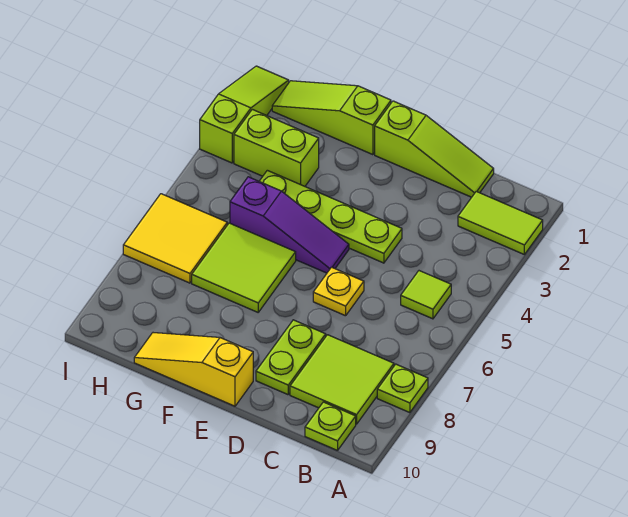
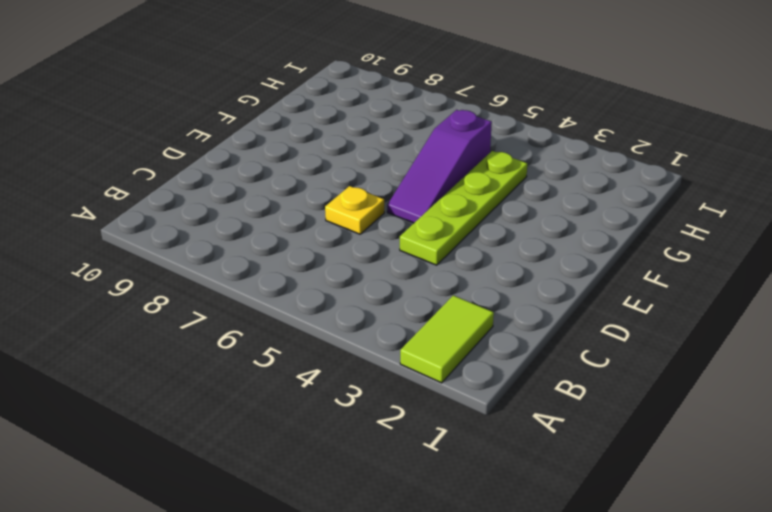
none -> lime 1x1 plate [377,364,428,413]
none -> lime 1x1 tile [401,271,451,319]
none -> lime 2x2 tile [290,335,394,424]

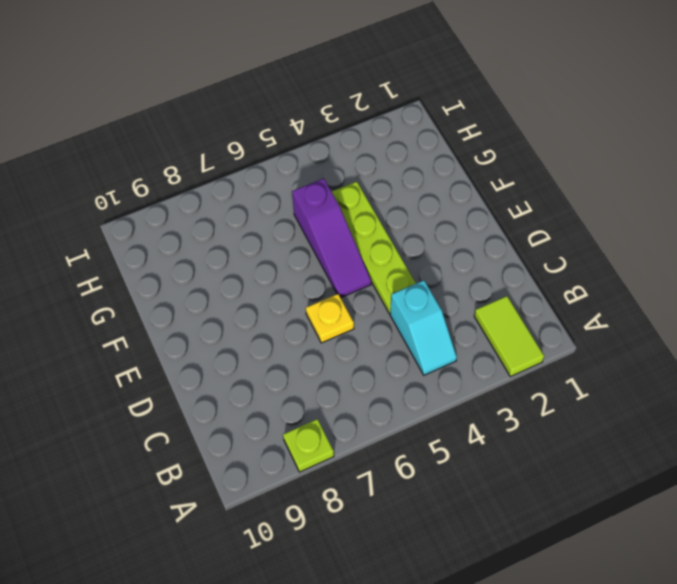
cyan 1x2 slope [390,280,457,375] -> none
none -> lime 1x1 tile [401,271,451,319]
none -> lime 2x2 tile [290,335,394,424]
none -> lime 1x1 plate [305,402,356,451]

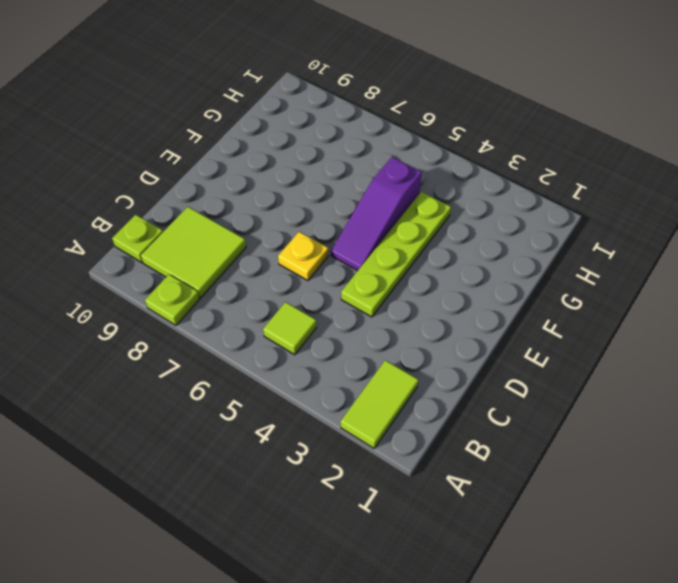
none -> lime 1x3 slope [375,101,494,197]
none -> lime 1x2 plate [256,320,326,395]
none -> yellow 1x3 slope [134,333,253,406]

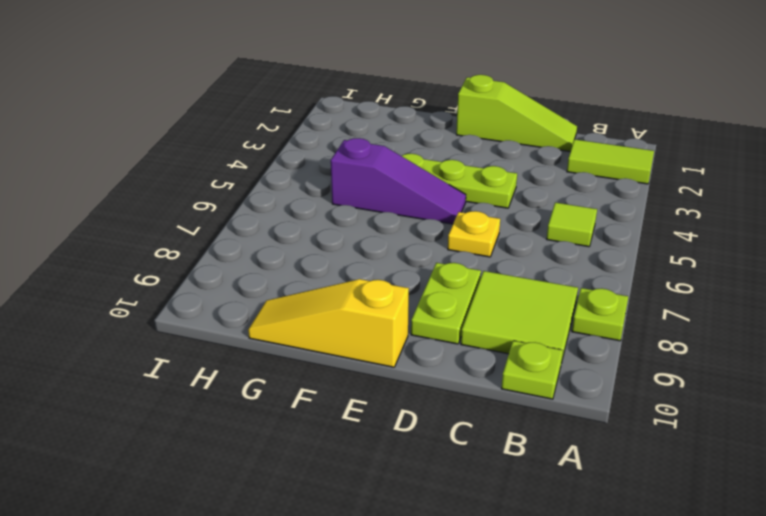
none -> lime 1x3 slope [272,81,391,155]
none -> lime 2x2 tile [192,223,296,312]
none -> lime 1x2 brick [234,109,319,186]

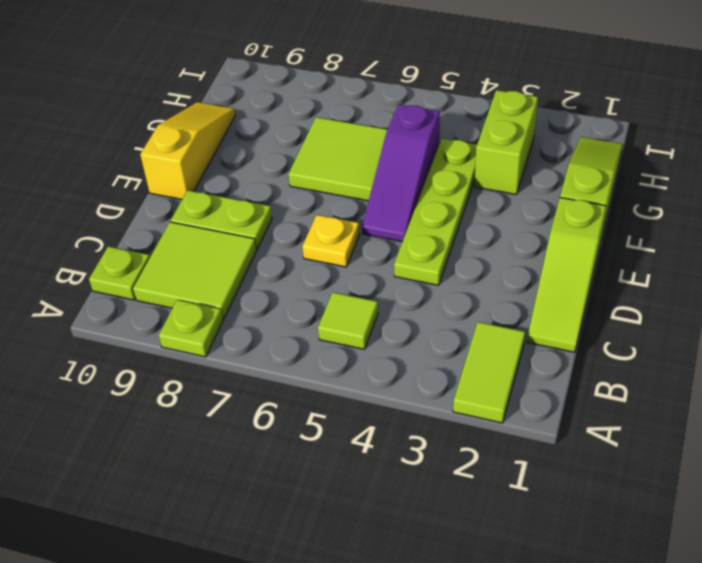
none -> yellow 2x2 tile [123,194,227,283]
none -> lime 1x3 slope [200,66,289,163]

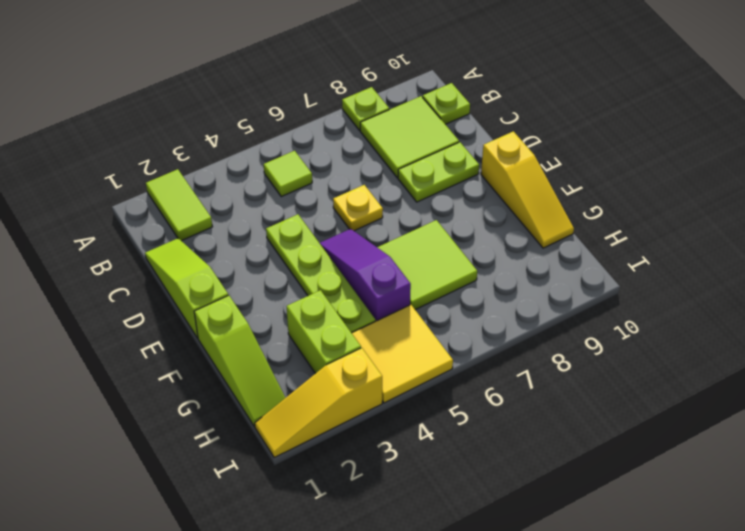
yellow 2x2 tile [352,305,453,403] -> yellow 2x2 tile moved to [123,194,227,283]
yellow 1x3 slope [255,348,382,457] -> lime 1x3 slope [200,66,289,163]

